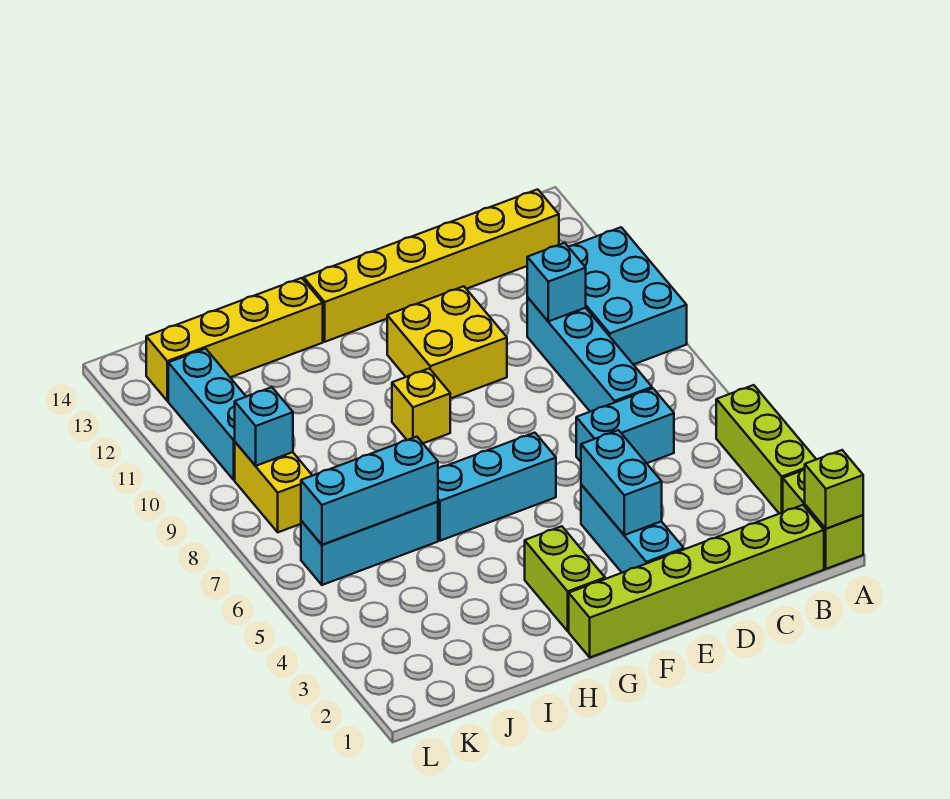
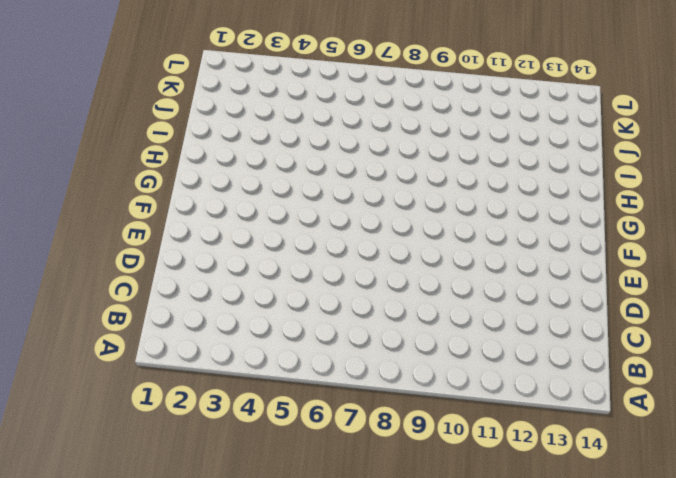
none -> lime 1x2 brick [783,469,863,569]
none -> lime 1x3 brick [716,385,816,514]
none -> cyan 2x3 brick [568,227,687,365]

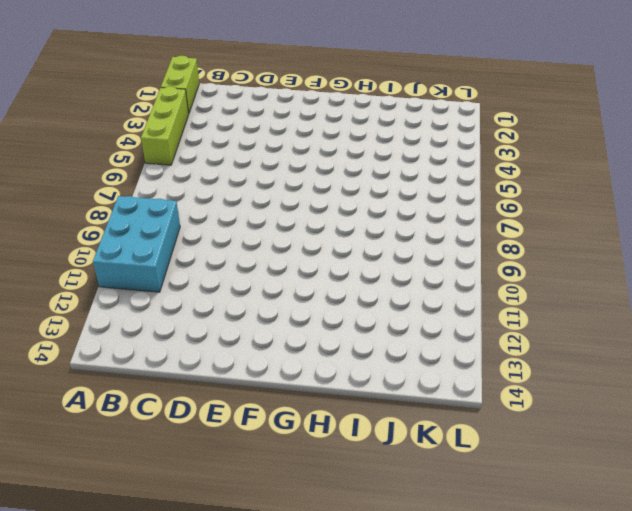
none -> lime 1x6 brick [569,505,824,657]
none -> yellow 1x6 brick [304,189,559,342]
none -> cyan 1x2 brick [576,388,674,463]

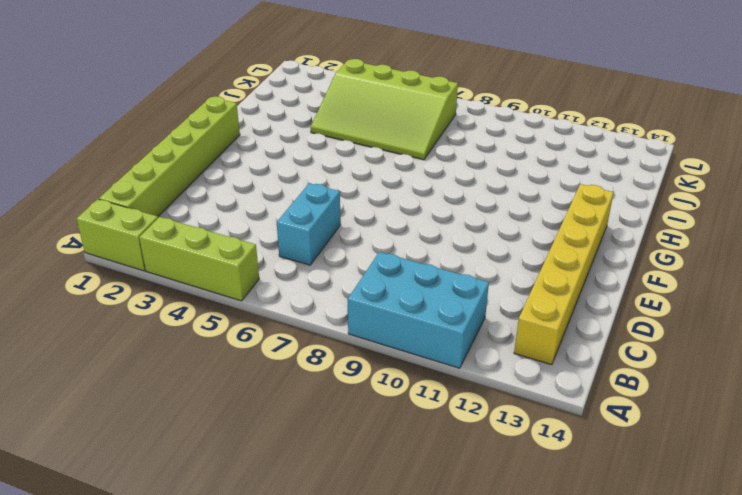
lime 3x4 slope [311,59,458,160] -> cyan 1x3 brick [301,502,438,585]
none -> cyan 1x4 brick [527,297,652,412]
none -> cyan 1x3 brick [581,485,684,573]
none -> yellow 2x2 brick [387,286,507,399]

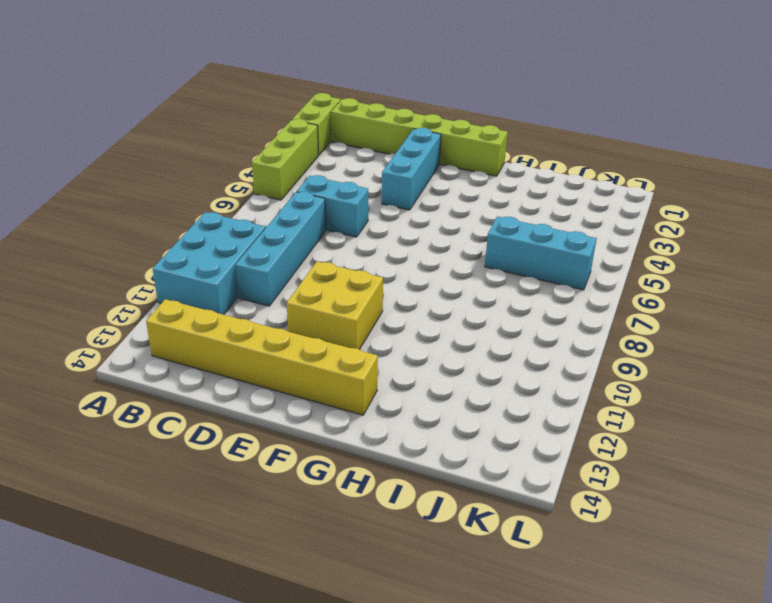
none -> cyan 1x3 brick [438,433,556,541]
none -> lime 1x2 brick [525,526,605,631]
none -> yellow 1x1 brick [392,368,450,443]

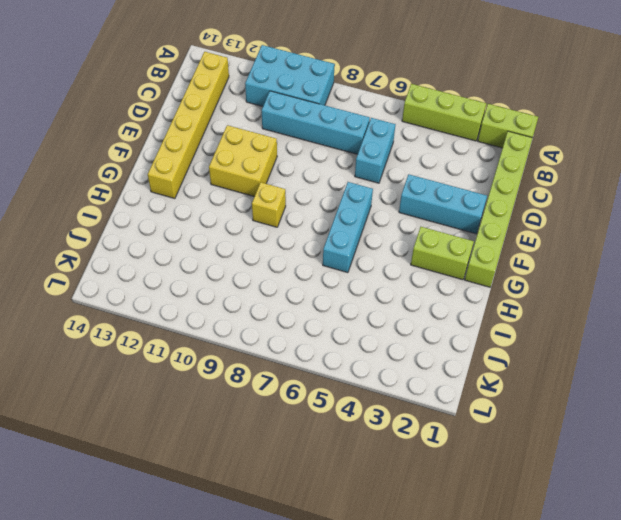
none -> yellow 1x4 brick [146,278,323,401]
none -> cyan 1x3 brick [301,502,438,585]
none -> yellow 1x2 brick [235,442,312,532]

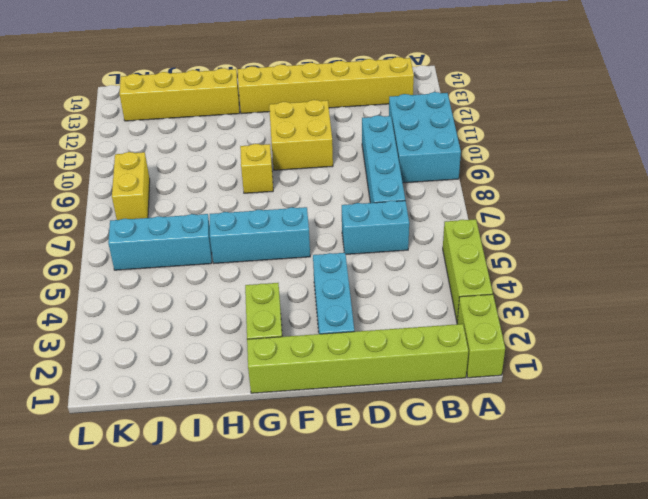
none -> cyan 1x3 brick [168,349,246,480]
none -> lime 1x1 brick [805,450,863,529]
none -> cyan 1x1 brick [527,243,586,321]

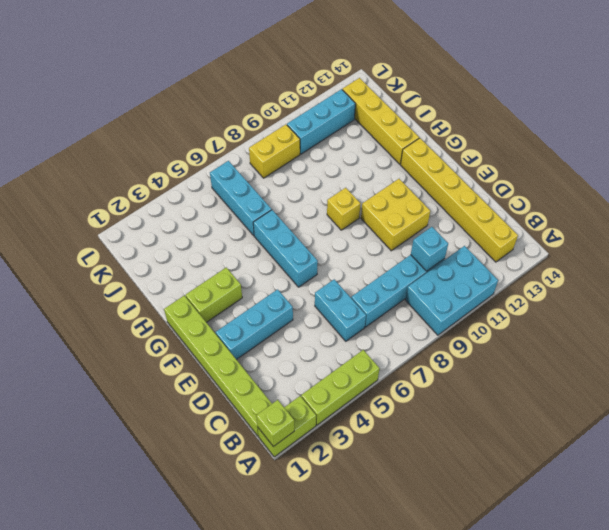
none -> cyan 1x2 brick [581,430,662,535]
none -> cyan 1x3 brick [301,437,438,545]
none -> cyan 1x1 brick [235,387,293,466]

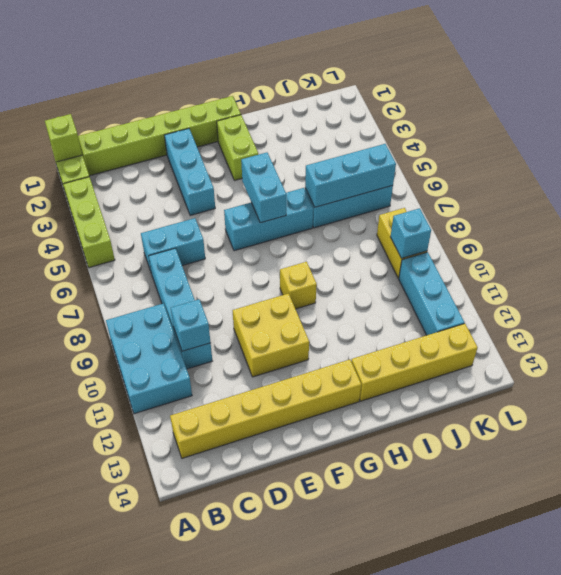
cyan 1x2 brick [241,152,286,223] -> cyan 1x2 brick moved to [581,430,662,535]

